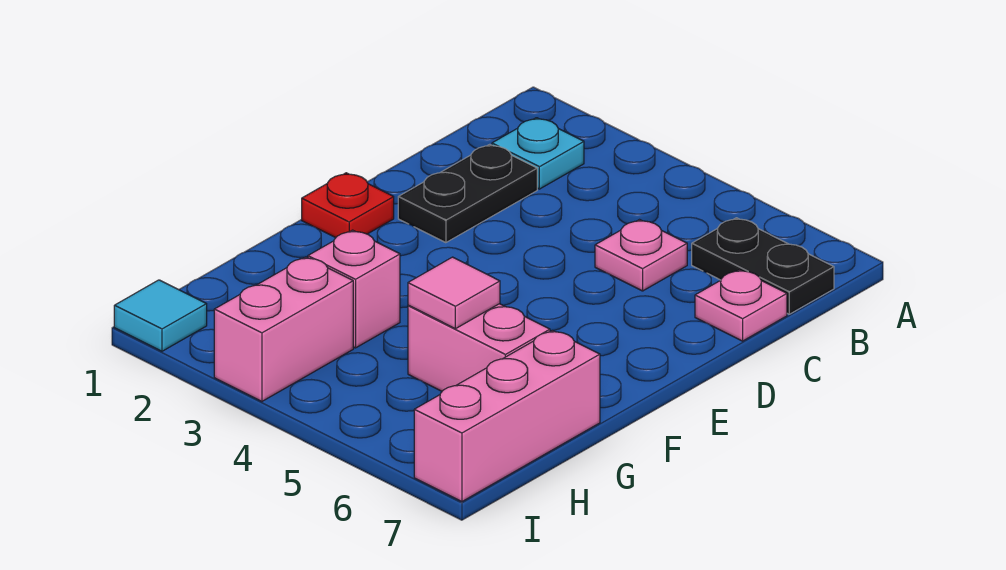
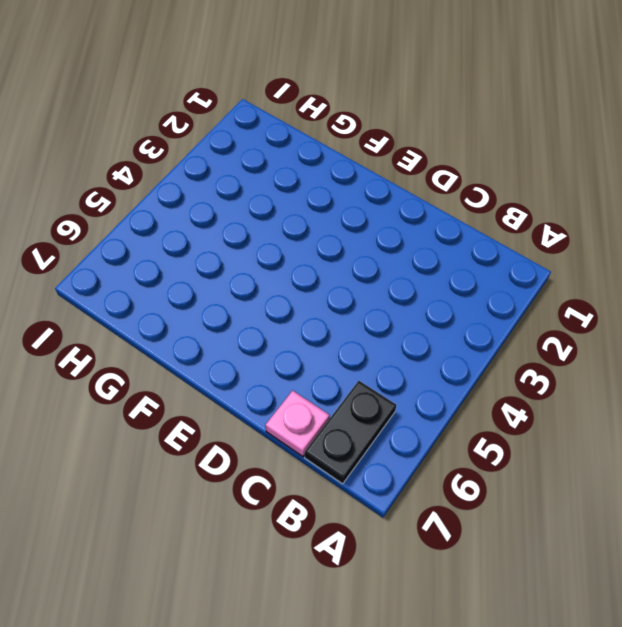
none -> cyan 1x1 plate [492,118,584,189]
none -> black 1x2 plate [398,144,537,243]
none -> pink 1x1 plate [595,220,687,291]

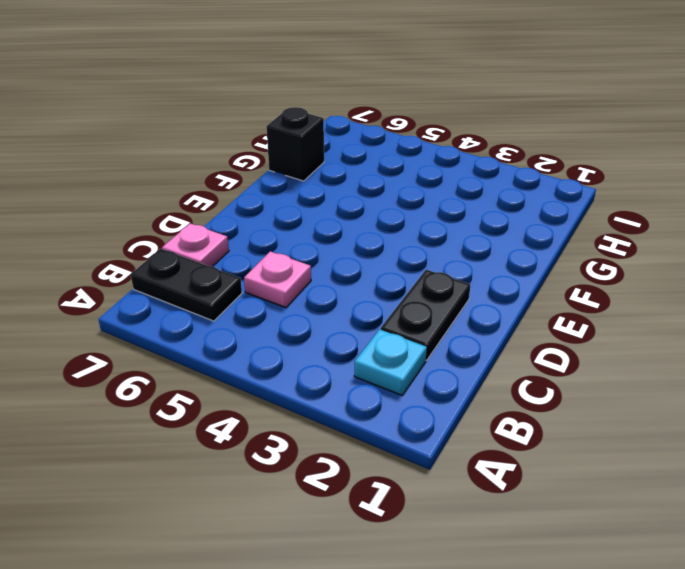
black 1x1 brick [266,107,324,181] -> pink 1x3 brick [414,330,600,502]
none -> red 1x1 plate [302,173,394,238]
none -> pink 1x1 brick [308,230,400,348]
none -> pink 1x2 brick [408,304,550,391]

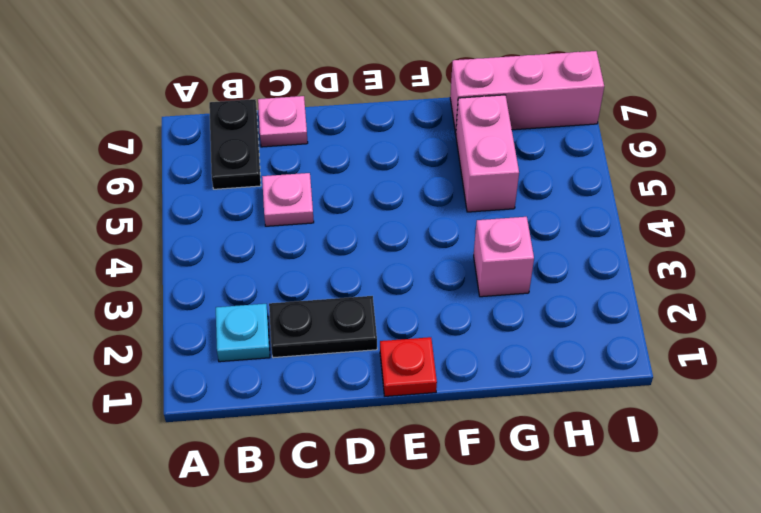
none -> pink 1x2 brick [214,257,353,401]
none -> cyan 1x1 tile [114,280,207,351]
none -> pink 1x1 tile [408,257,500,329]

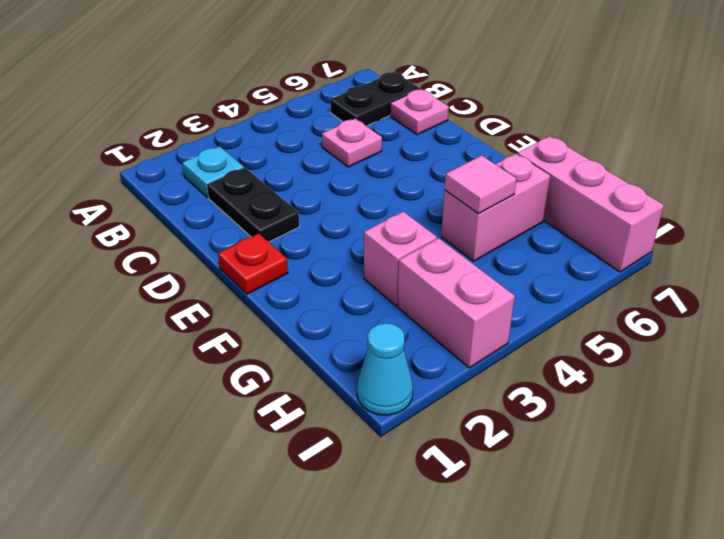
cyan 1x1 cone [357,323,413,415] -> cyan 1x1 tile [114,280,207,351]

